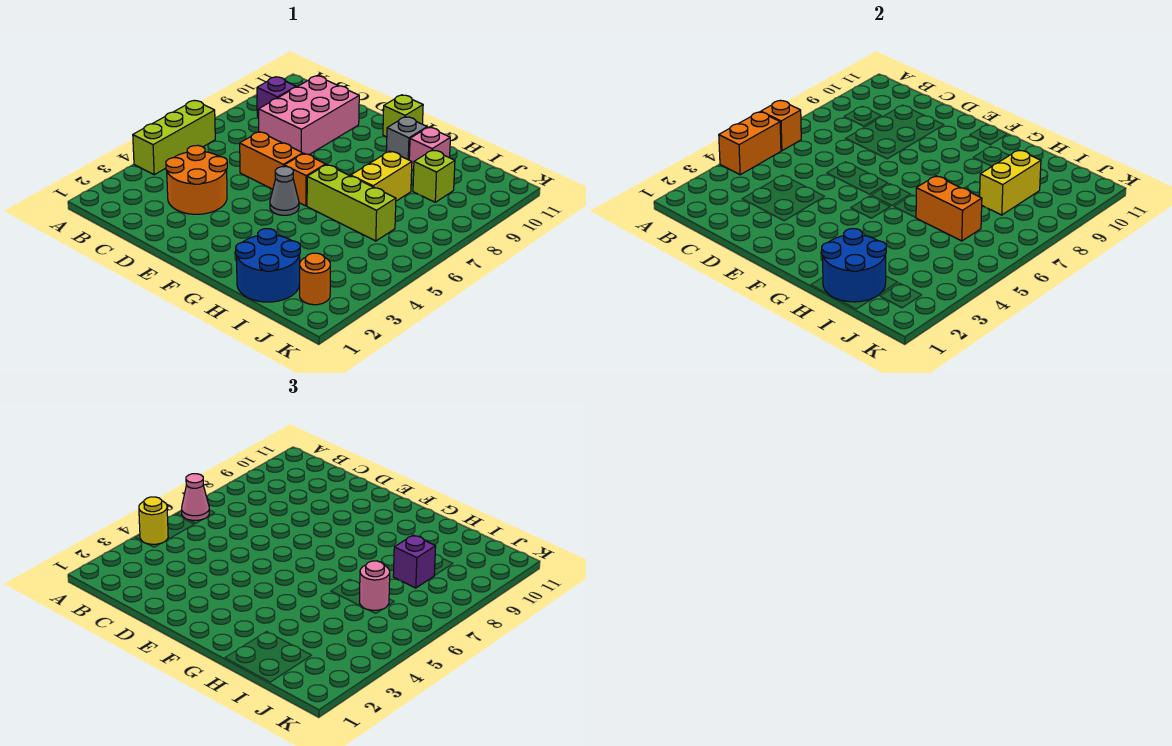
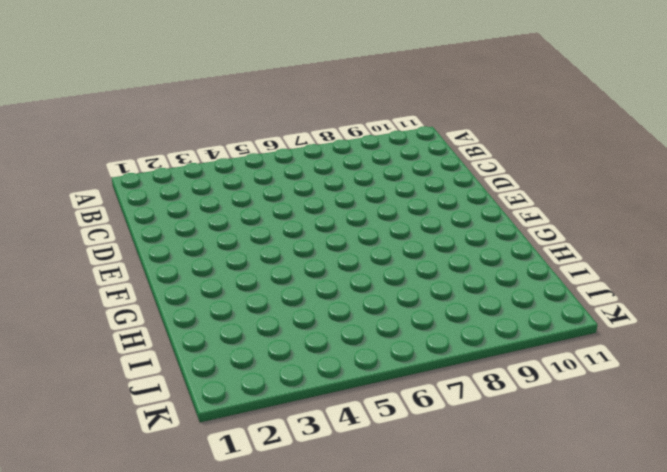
none -> lime 1x3 brick [133,100,215,175]
none -> purple 1x1 brick [257,77,296,117]
none -> orange 2x2 round brick [166,145,227,214]

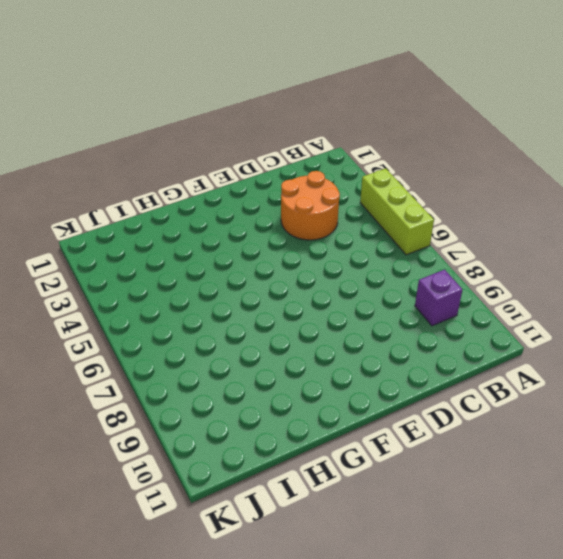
none -> pink 2x3 brick [259,76,359,155]
none -> orange 1x2 brick [240,132,303,189]
none -> grey 1x1 cone [270,166,299,215]

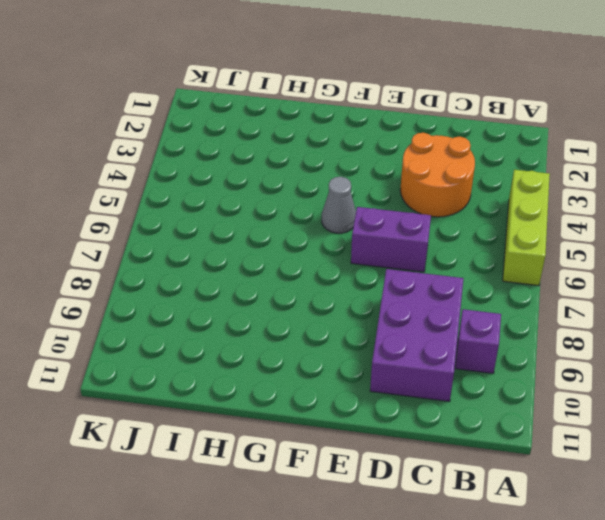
purple 2x3 brick [370,269,464,402] -> pink 2x3 brick [259,76,359,155]
purple 1x2 brick [351,207,431,272] -> orange 1x2 brick [240,132,303,189]
none -> orange 1x1 brick [284,154,326,206]
none -> lime 1x1 brick [383,95,423,137]
none -> lime 1x3 brick [307,165,396,241]

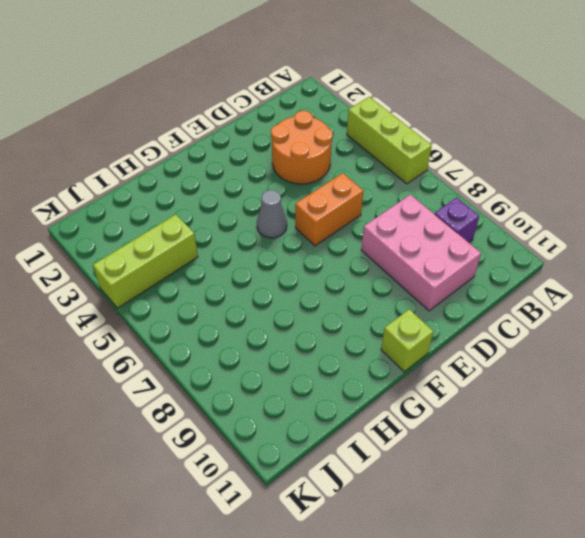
lime 1x3 brick [93,214,198,308] -> lime 1x3 brick moved to [307,165,396,241]
none -> orange 1x1 brick [284,154,326,206]
none -> grey 1x1 brick [386,117,427,160]
none -> blue 2x2 round brick [236,229,300,302]

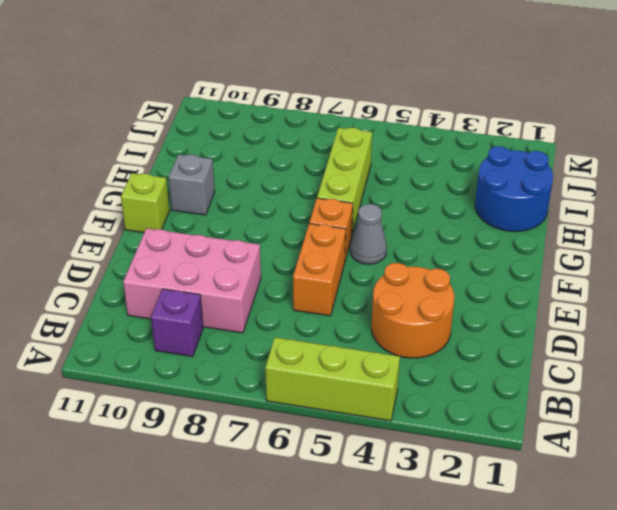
none -> yellow 1x2 brick [351,151,412,201]
none -> pink 1x1 brick [409,127,450,171]
none -> lime 1x1 brick [413,150,455,202]

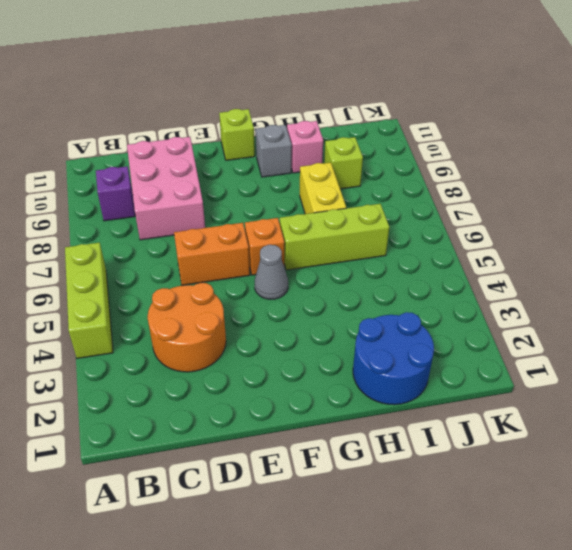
none -> orange 1x1 round brick [300,253,330,305]
none -> orange 1x2 brick [719,112,781,175]
none -> orange 1x1 brick [761,100,801,151]

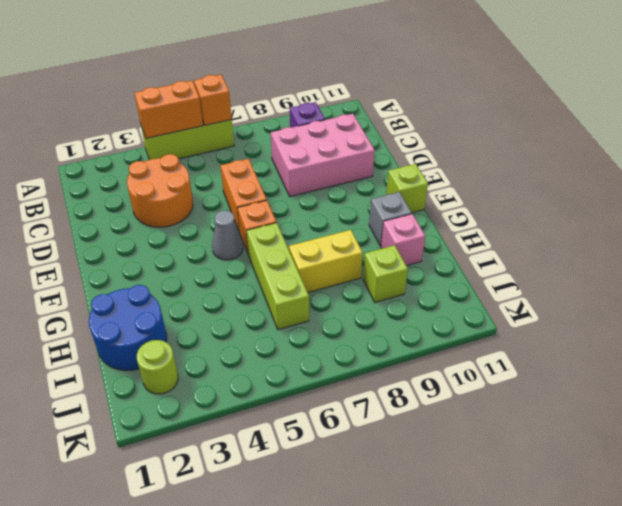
lime 1x1 round brick [137,340,178,394] -> orange 1x1 round brick [300,253,330,305]
none -> blue 2x2 round brick [822,229,886,302]
none -> orange 1x2 brick [916,176,982,241]
none -> yellow 1x2 brick [980,150,1041,215]

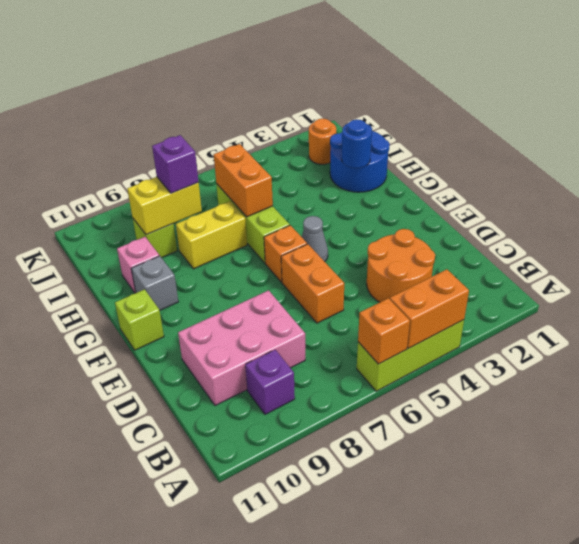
blue 1x1 round brick [342,119,372,168] -> blue 2x2 round brick [822,229,886,302]
none -> yellow 1x1 round brick [139,497,168,544]
none -> pink 1x1 cone [182,474,209,520]
none -> pink 1x1 round brick [360,561,390,610]

